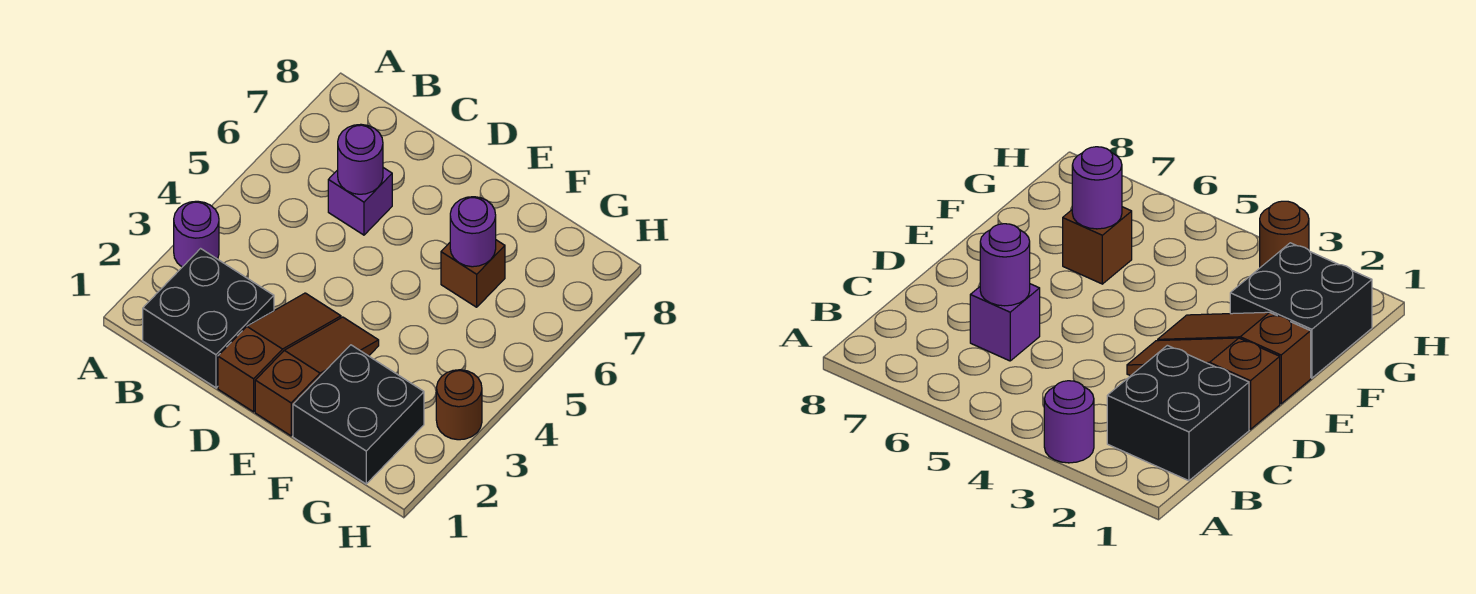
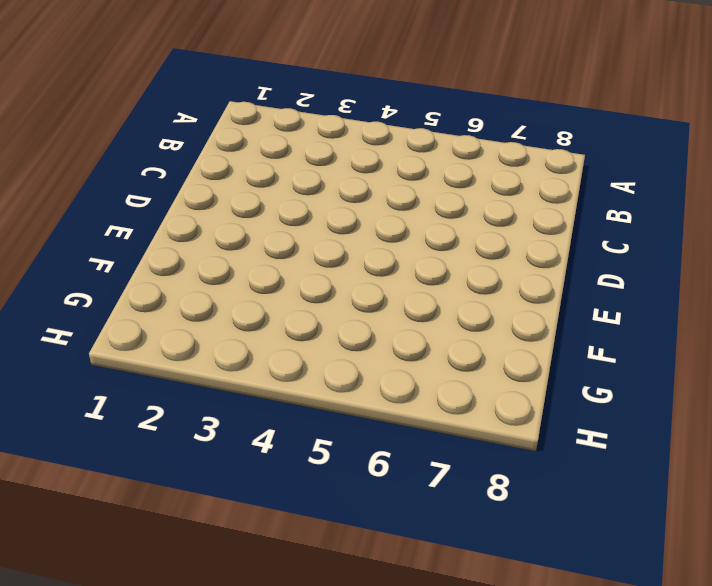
none -> purple 1x1 round brick [174,201,219,267]
none -> black 2x2 brick [143,249,274,388]

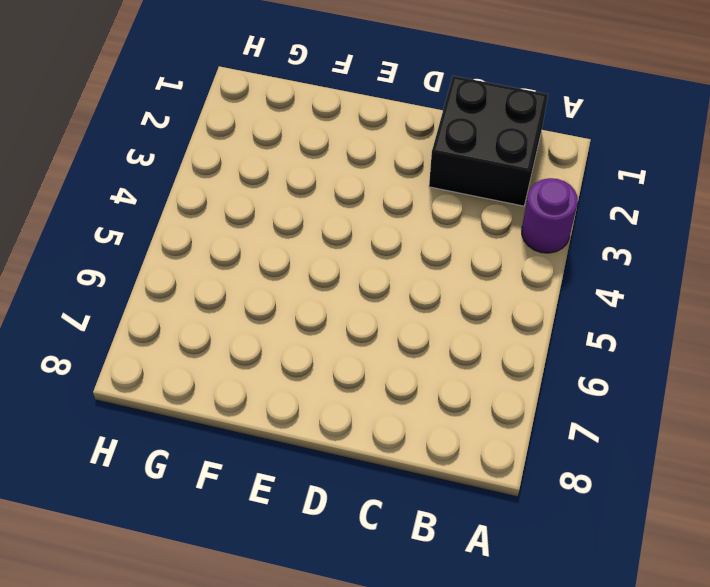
none -> purple 1x1 brick [328,168,392,235]
none -> brown 1x3 slope [218,293,341,412]

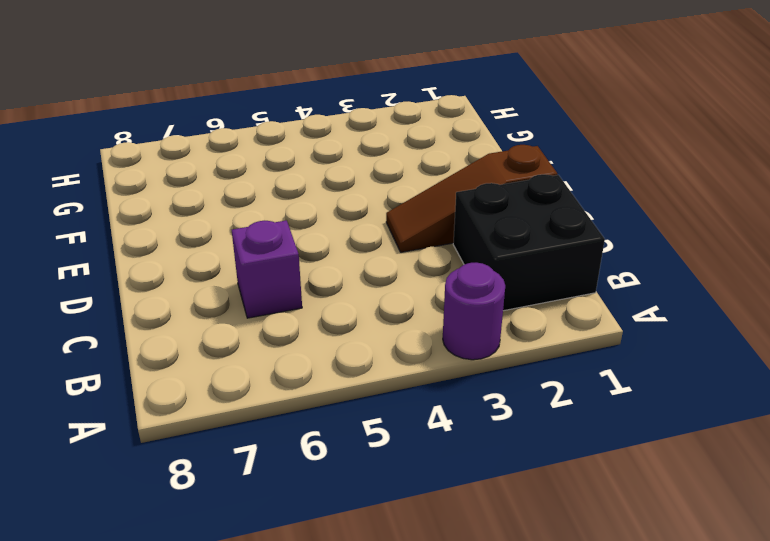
none -> brown 1x3 slope [255,317,379,436]
none -> black 2x2 brick [293,345,424,484]

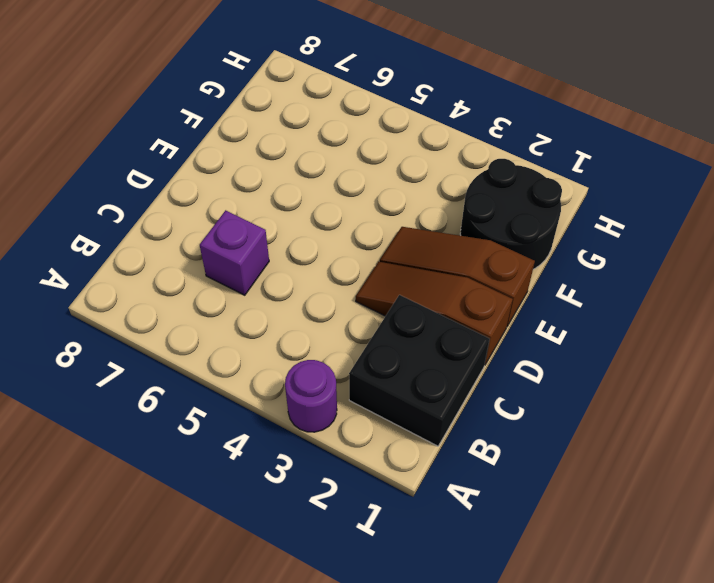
black 2x2 round brick [460,159,562,269] -> black 2x2 brick [293,345,424,484]
none -> brown 1x1 brick [441,240,505,307]
none -> brown 1x1 round brick [436,370,482,440]

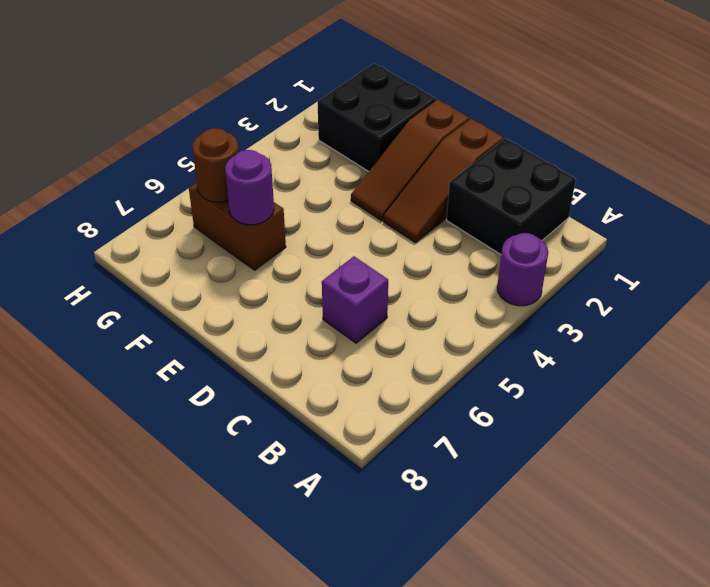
brown 1x2 brick [189,183,286,270] -> brown 1x1 brick [441,240,505,307]
brown 1x1 round brick [192,128,239,202] -> brown 1x1 round brick moved to [436,370,482,440]
none -> purple 1x1 round brick [338,124,383,194]

